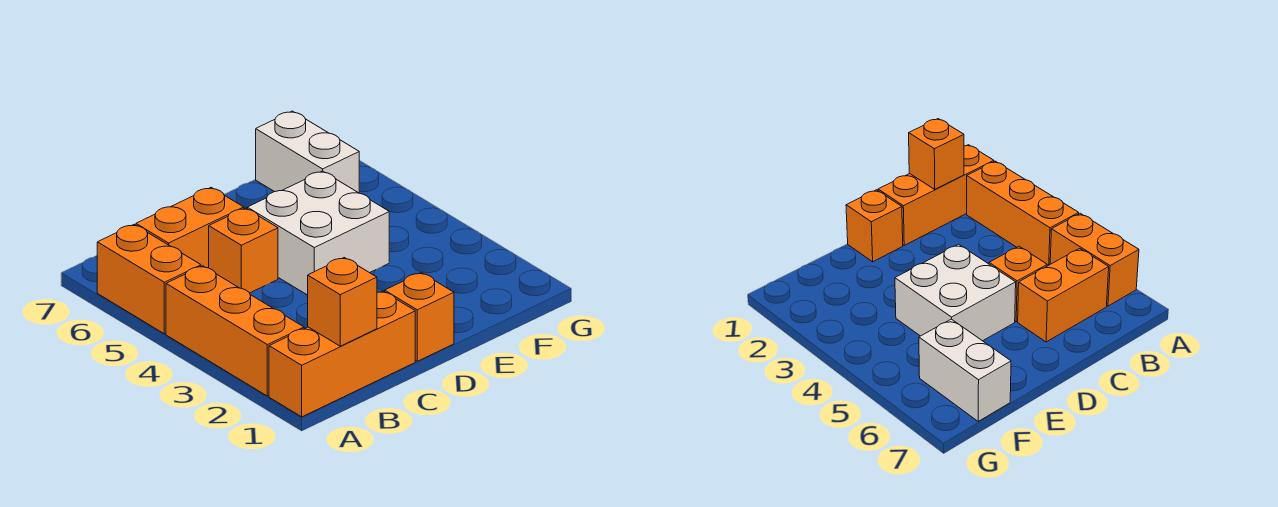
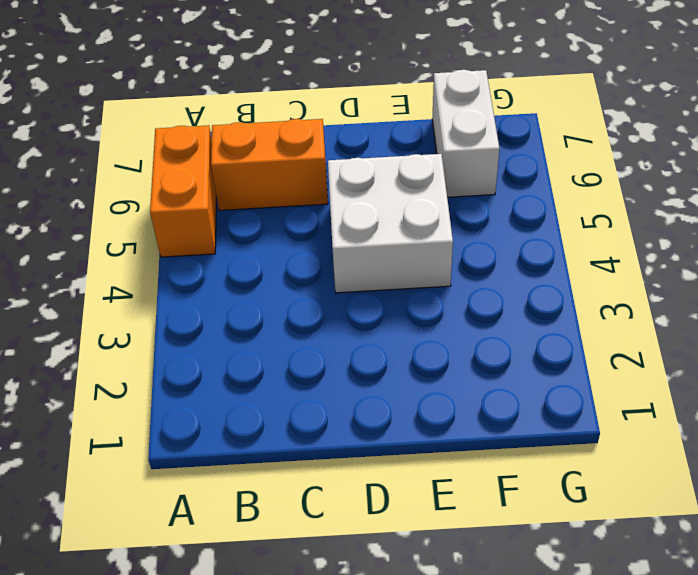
none -> orange 1x3 brick [269,291,415,417]
none -> orange 1x3 brick [166,266,304,396]

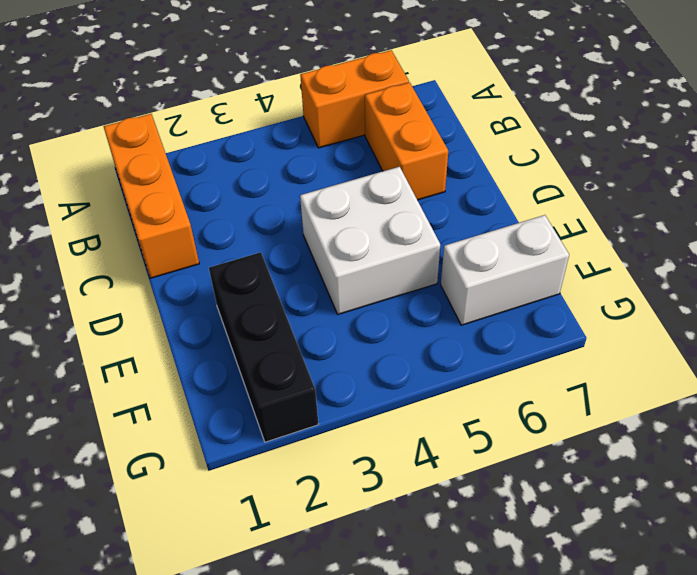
black 1x3 brick [209,252,319,442] -> none
none -> orange 1x3 brick [166,266,304,396]
none -> orange 1x1 brick [209,208,278,293]

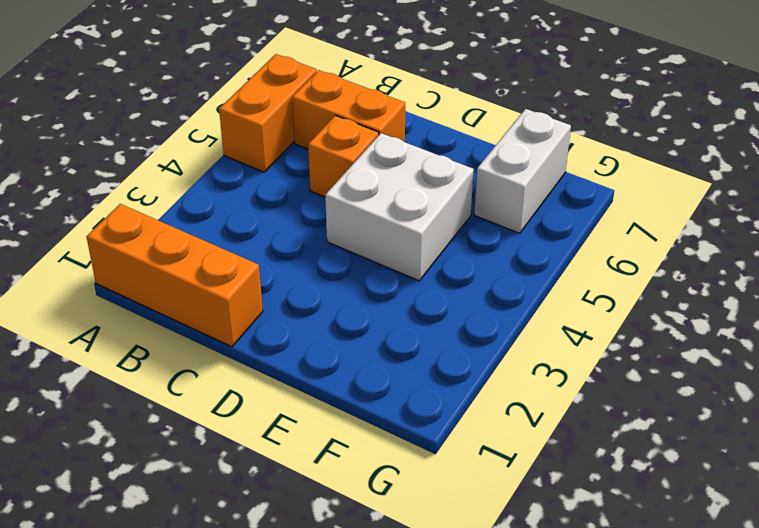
none -> orange 1x3 brick [166,266,304,396]
none -> orange 1x1 brick [385,273,454,361]

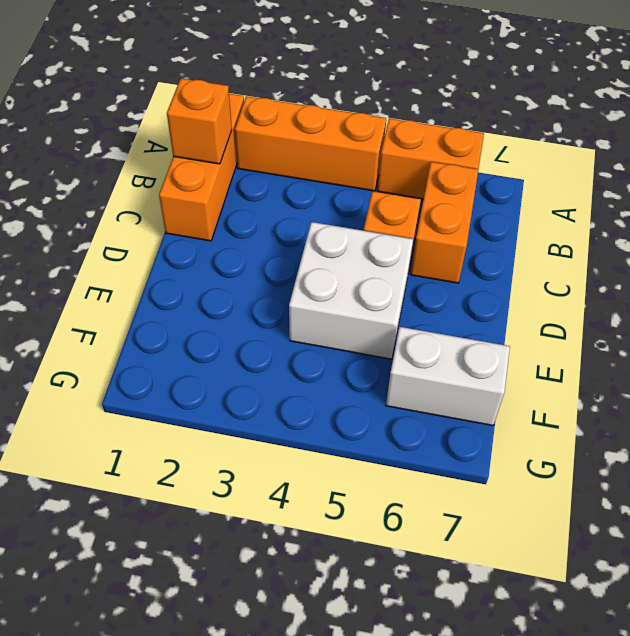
none -> orange 1x1 brick [385,273,454,361]

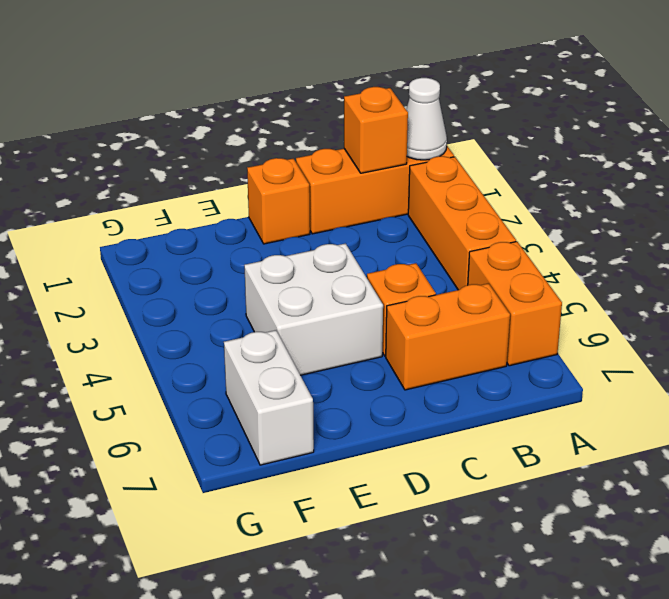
white 1x1 cone [406,78,447,160] -> none

